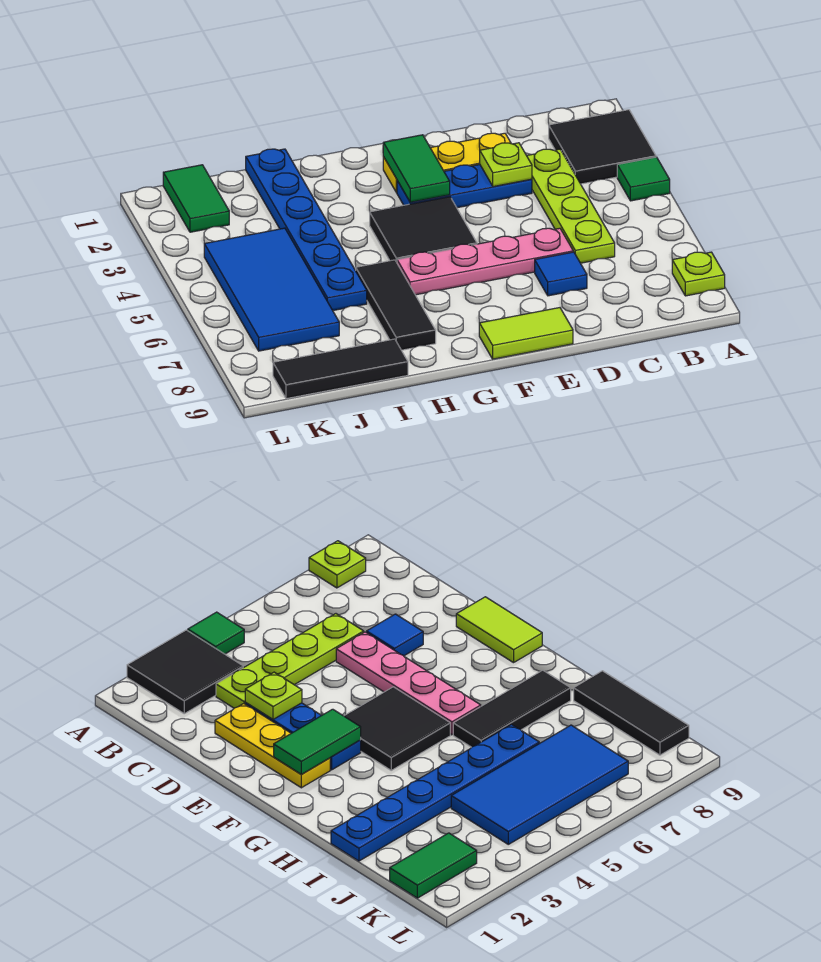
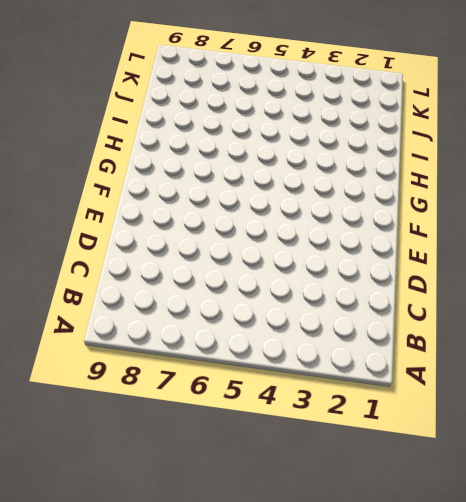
none -> black 2x2 tile [549,110,656,184]
none -> green 1x1 tile [617,157,670,201]
none -> lime 1x1 plate [672,252,725,296]

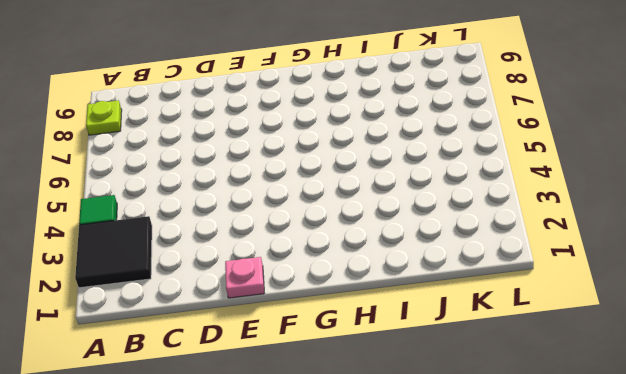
pink 1x1 plate [225,257,264,298] -> none
none -> lime 1x4 plate [527,149,615,263]
none -> yellow 1x3 plate [383,133,511,193]
none -> blue 1x3 plate [397,165,532,208]

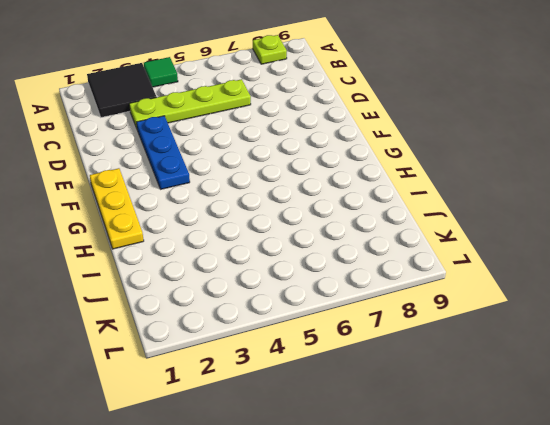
yellow 1x3 plate [90,168,144,249] -> yellow 1x3 plate moved to [383,133,511,193]
none -> pink 1x4 plate [397,228,573,295]
none -> blue 1x1 tile [535,252,587,296]
none -> lime 1x2 tile [479,308,573,359]

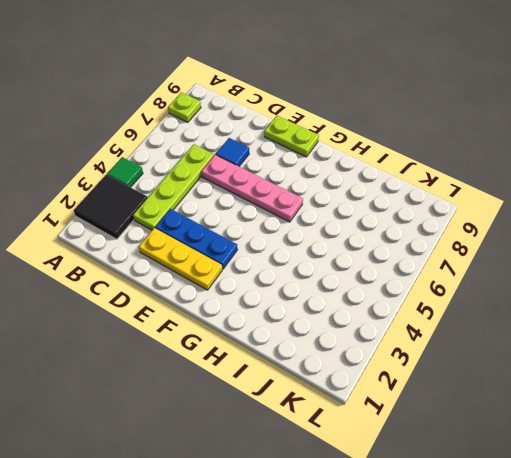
lime 1x2 plate [264,116,319,157] -> lime 1x2 tile [479,308,573,359]
none -> black 2x2 tile [370,197,477,262]
none -> black 1x3 tile [356,260,436,350]
none -> blue 1x6 plate [246,149,367,311]

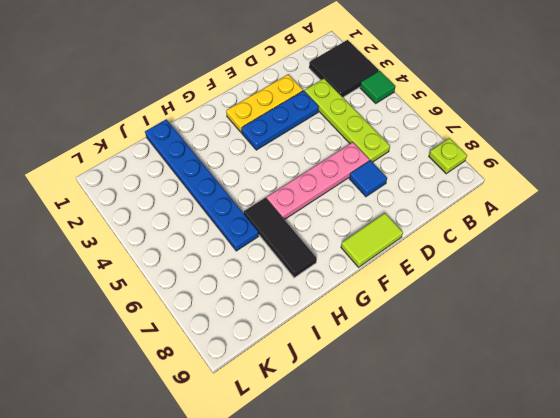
none -> black 2x2 tile [370,197,477,262]
none -> black 1x3 tile [273,339,408,399]
none -> blue 2x4 tile [204,228,339,351]

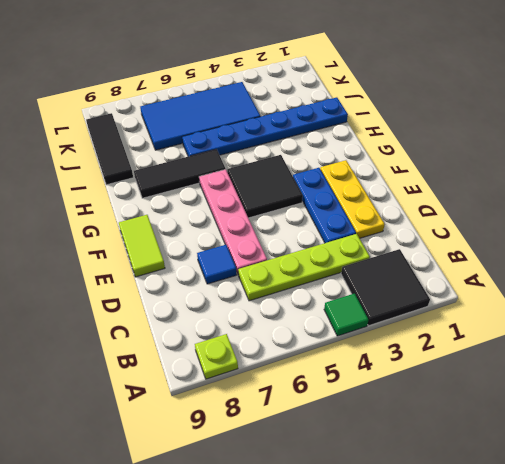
none -> green 1x2 tile [163,165,229,232]
none -> lime 1x1 plate [480,143,532,187]
none -> green 1x2 tile [383,135,450,202]

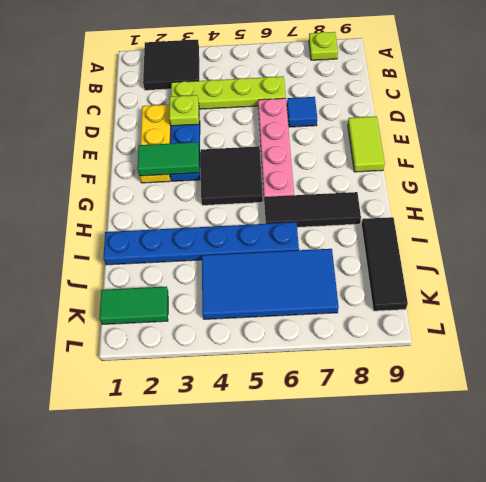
none -> green 1x1 tile [617,157,670,201]

